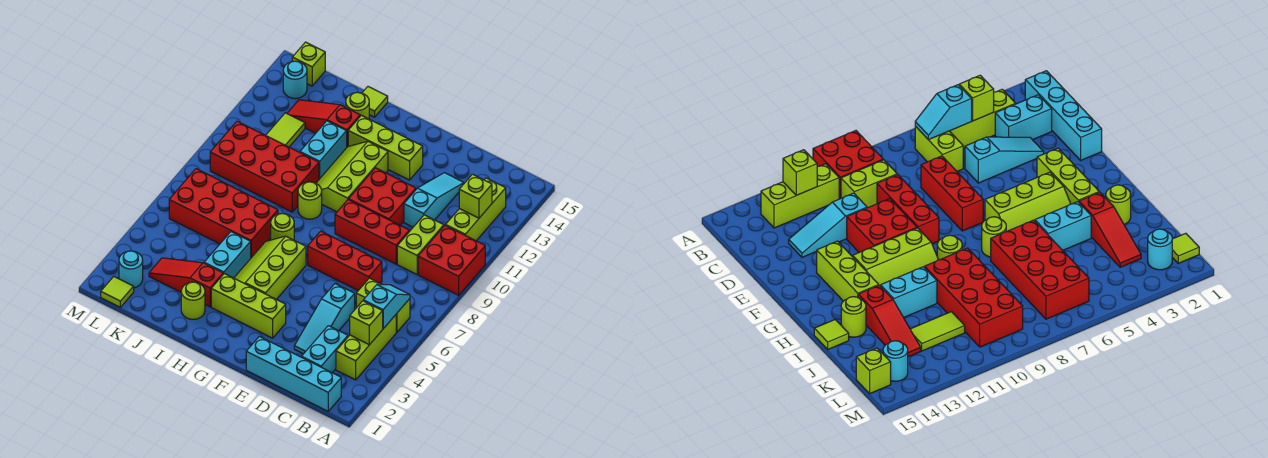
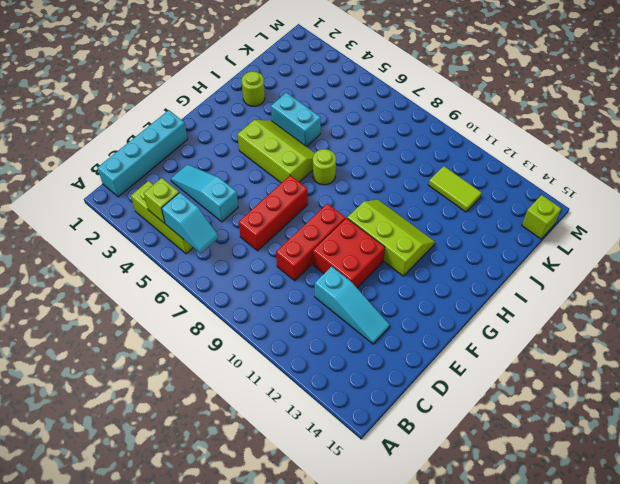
none -> red 2x2 brick [418,225,485,295]
none -> lime 1x2 brick [356,278,410,332]
none -> lime 1x3 brick [446,178,506,241]
none -> cyan 1x2 brick [302,326,348,373]

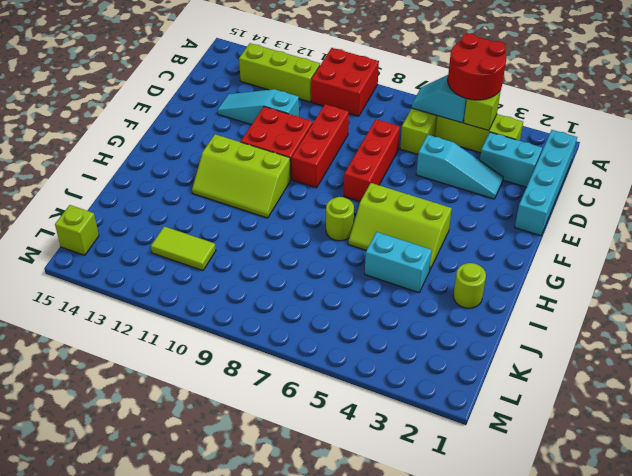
red 2x2 round brick [448,34,506,100] -> none
none -> lime 1x2 brick [397,215,444,274]
none -> lime 1x3 brick [211,274,286,338]
none -> lime 1x3 brick [348,115,423,180]
none -> lime 1x1 round brick [298,182,322,219]

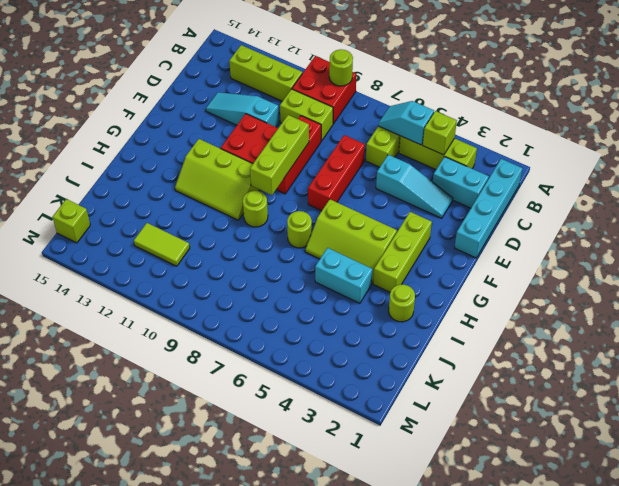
lime 1x1 round brick [329,49,353,86] -> lime 1x1 round brick moved to [346,92,369,119]
lime 1x3 brick [250,115,309,195] -> lime 1x3 brick moved to [348,115,423,180]
none -> red 1x3 slope [149,258,223,307]
none -> red 2x4 brick [169,169,278,258]
none -> red 2x4 brick [210,121,319,212]
none -> cyan 1x2 brick [300,121,347,179]

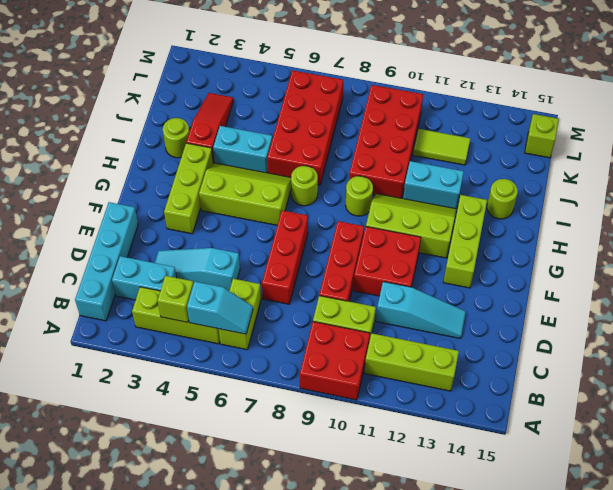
none -> red 1x3 slope [287,100,360,147]
none -> lime 1x1 tile [362,87,388,117]
none -> lime 1x1 tile [101,277,134,307]
none -> cyan 1x1 round brick [119,251,143,288]

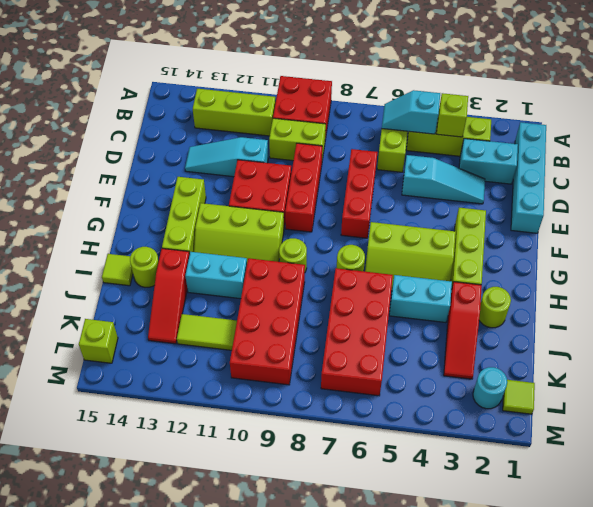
none -> cyan 1x1 round brick [283,61,307,99]
none -> lime 1x1 brick [459,174,492,218]

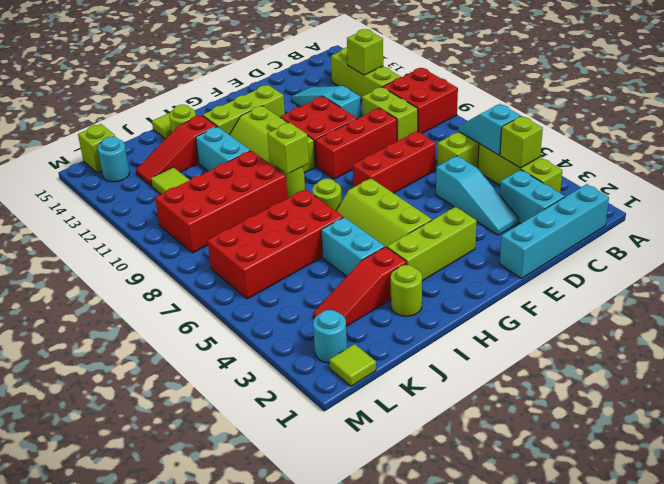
lime 1x1 brick [267,122,309,174] -> none

